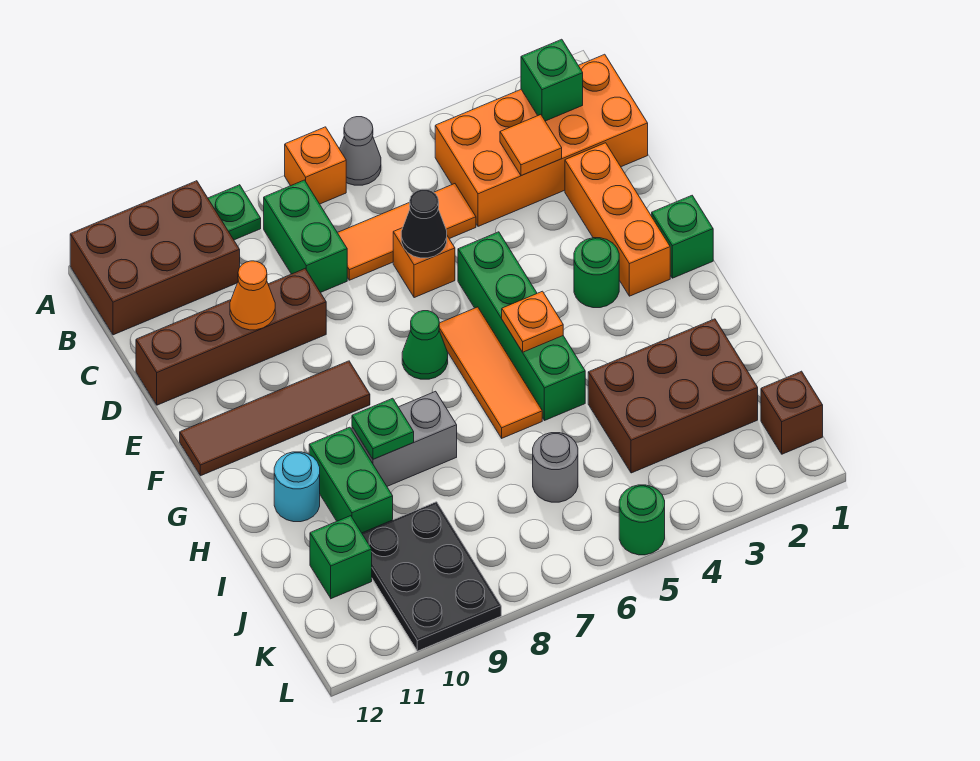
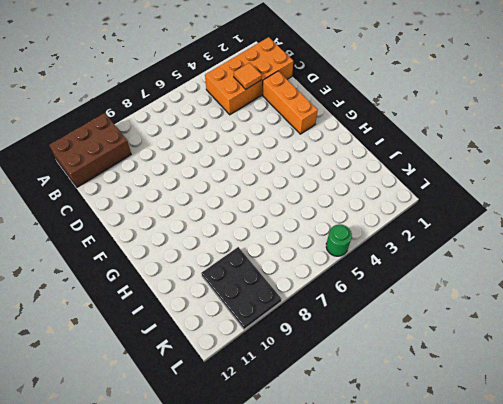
none -> grey 1x1 cone [340,117,381,185]
none -> orange 1x1 brick [285,127,346,204]
none -> green 1x1 plate [208,185,261,240]
none -> green 1x2 brick [264,180,347,292]

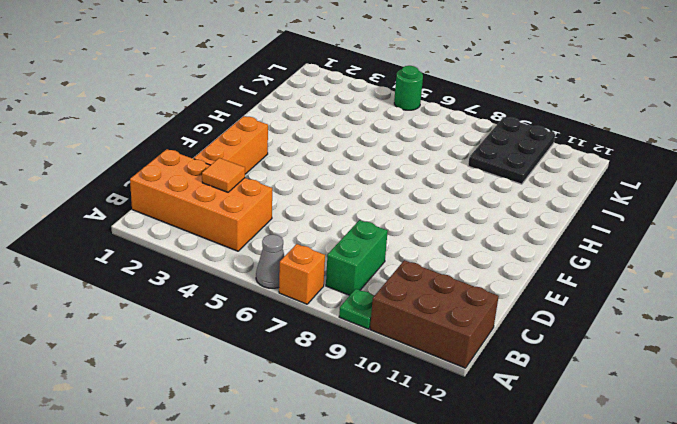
none -> orange 1x3 tile [338,184,476,280]
none -> orange 1x1 brick [393,228,455,298]
none -> brown 1x4 brick [136,269,326,405]
none -> green 1x4 brick [458,232,585,421]

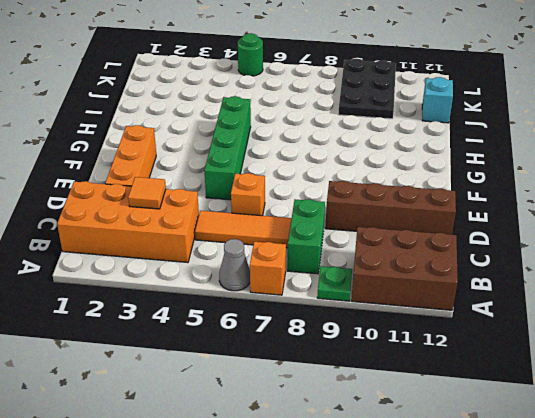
cyan 1x1 brick [422,77,453,123] -> none
none -> green 1x1 brick [652,196,713,278]
none -> green 1x1 round brick [574,238,619,308]
none -> orange 1x3 tile [439,307,542,438]
none -> green 1x1 cone [402,311,448,379]

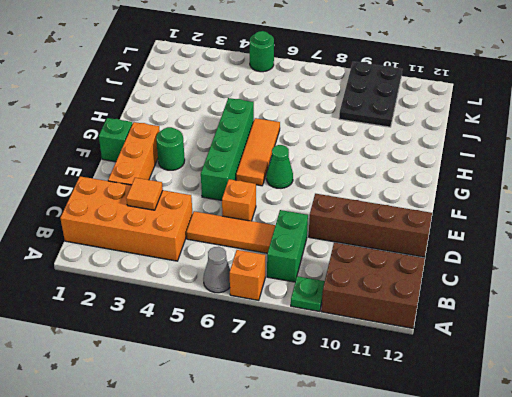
none -> brown 1x4 tile [180,361,370,476]
none -> grey 1x2 brick [352,391,457,486]
none -> green 1x2 brick [309,427,393,533]
none -> cyan 1x1 round brick [274,452,320,522]

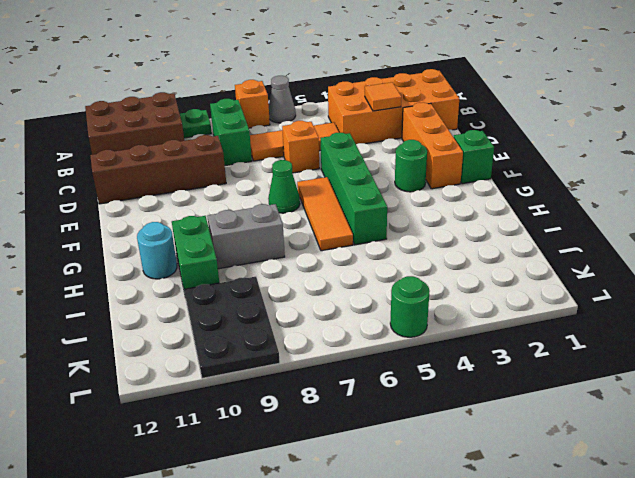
none -> brown 1x4 tile [180,361,370,476]
none -> brown 2x3 brick [588,319,758,473]
none -> grey 1x1 round brick [533,433,578,502]
none -> green 1x1 brick [310,516,372,599]

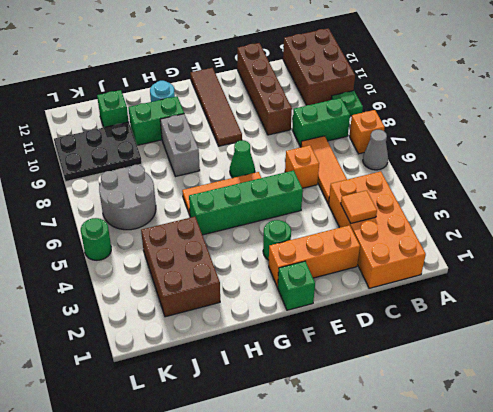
grey 2x2 round brick [99,165,156,230] -> grey 1x1 round brick [533,433,578,502]
none -> brown 1x1 brick [761,371,823,454]
none -> green 1x1 brick [521,39,583,121]
none -> black 1x1 cone [401,189,447,258]
none -> orange 1x1 cone [230,261,275,330]

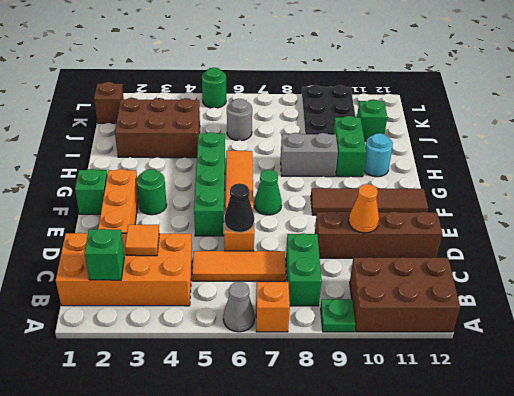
none -> orange 1x1 plate [502,291,563,352]
none -> green 1x1 plate [352,398,414,459]

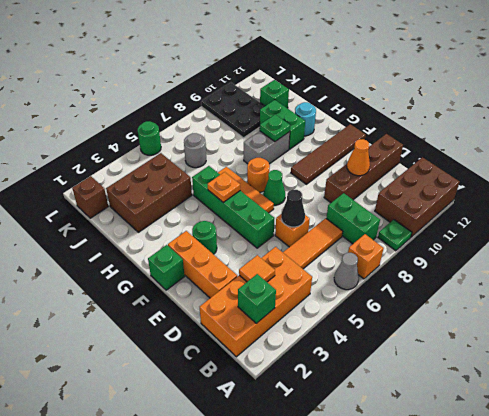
orange 1x1 round brick [247,158,270,192] -> none

